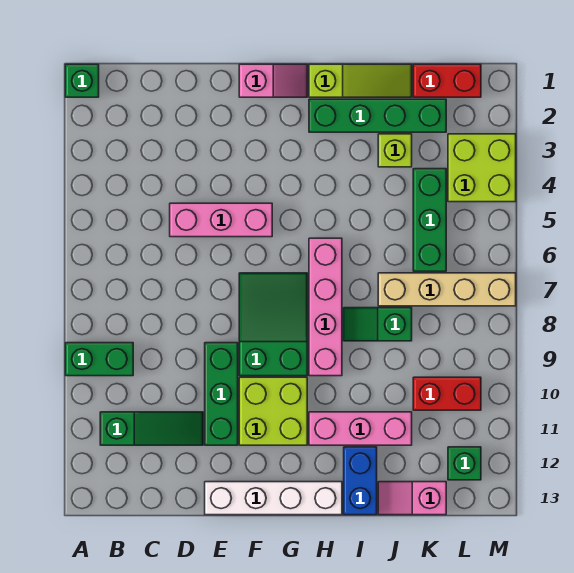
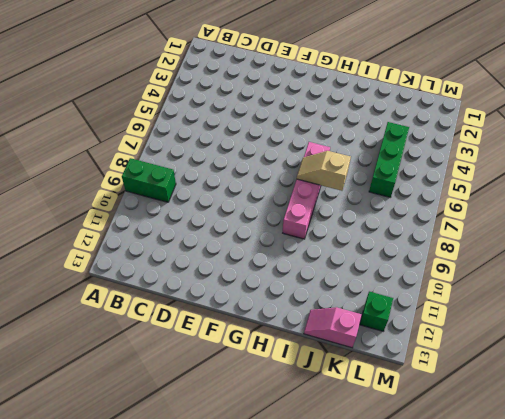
tan 1x2 slope [297,151,351,191] -> none
none -> green 1x1 brick [65,64,99,97]
none -> green 1x3 slope [100,412,203,445]
none -> pink 1x3 brick [170,203,272,237]

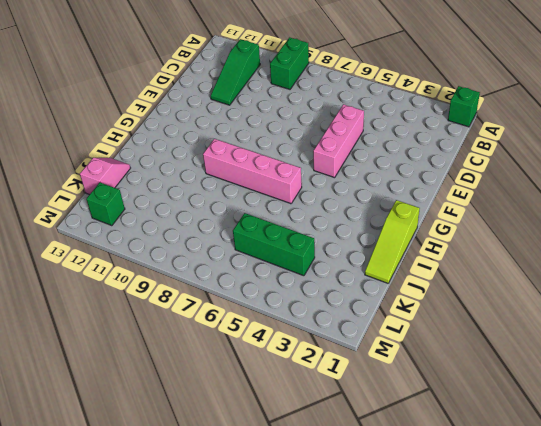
none -> green 1x3 brick [205,343,238,445]
none -> white 1x4 brick [205,482,342,515]
none -> pink 1x2 slope [239,64,307,97]

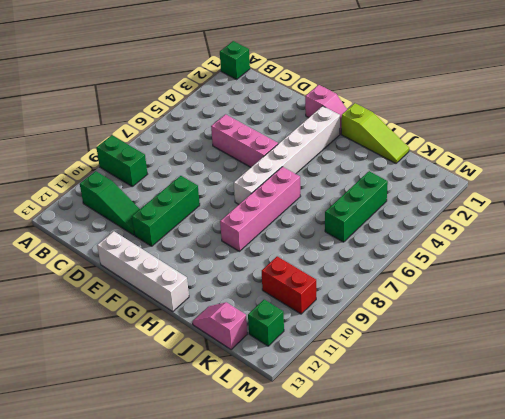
white 1x6 brick [234,106,340,204] -> green 2x3 slope [239,273,307,376]
none -> lime 2x2 brick [239,377,307,445]
none -> green 1x4 brick [309,99,446,132]
none -> pink 1x3 brick [309,412,412,445]

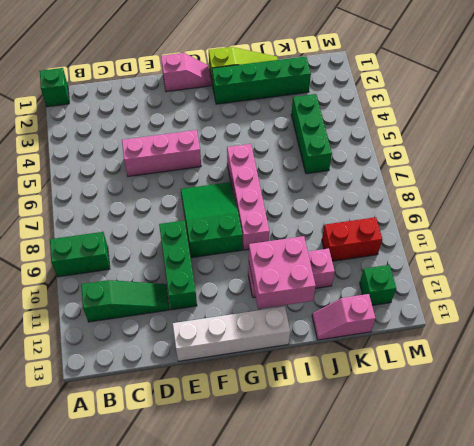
pink 2x2 brick [249,236,316,309] -> none
none -> lime 2x2 brick [239,377,307,445]
none -> green 1x2 slope [344,308,412,341]
none -> blue 1x2 brick [344,447,377,515]

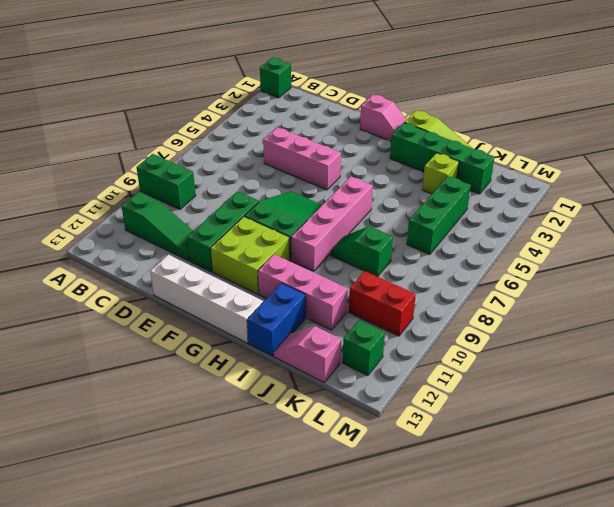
none -> tan 1x4 brick [378,273,516,306]
none -> red 1x2 brick [413,64,481,97]
none -> lime 2x2 brick [448,134,516,202]

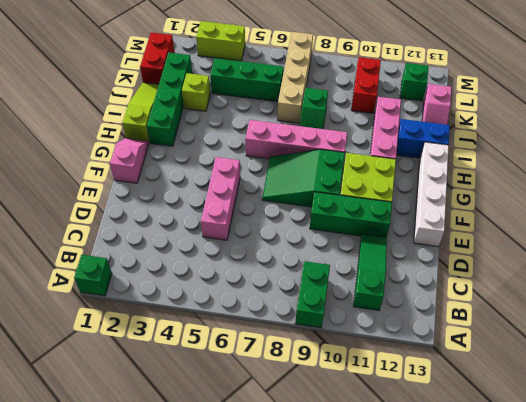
lime 1x2 brick [196,21,245,61] -> lime 2x2 brick [448,134,516,202]

